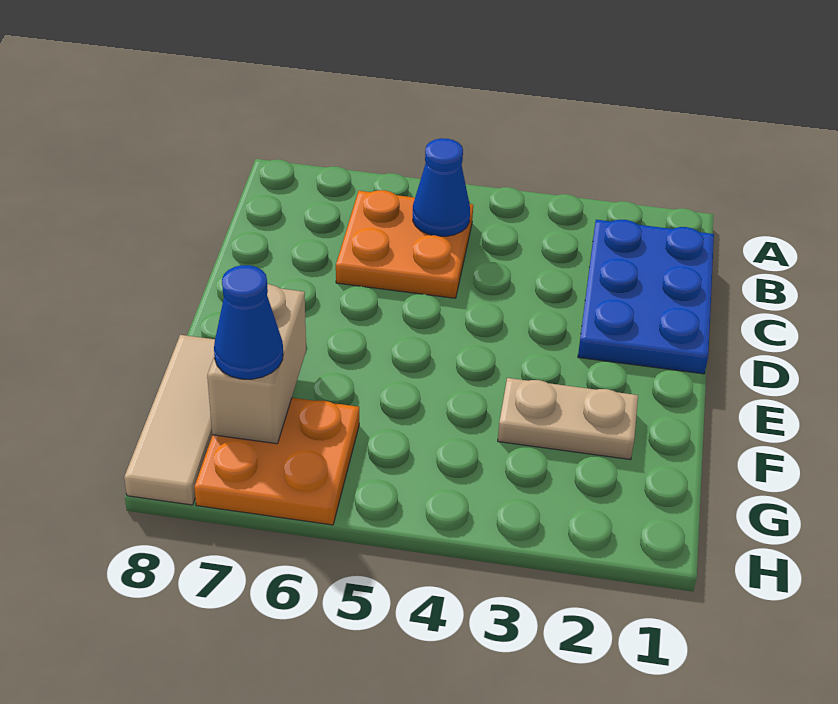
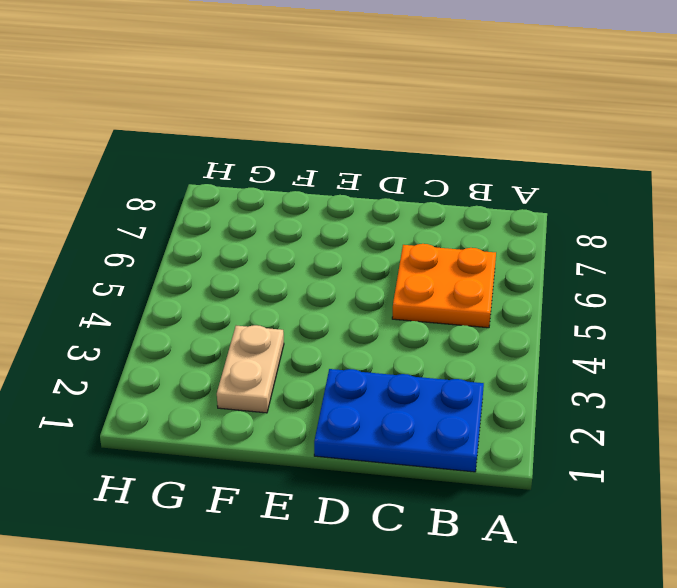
none -> tan 1x3 tile [124,335,215,505]
none -> orange 2x2 plate [194,398,359,525]

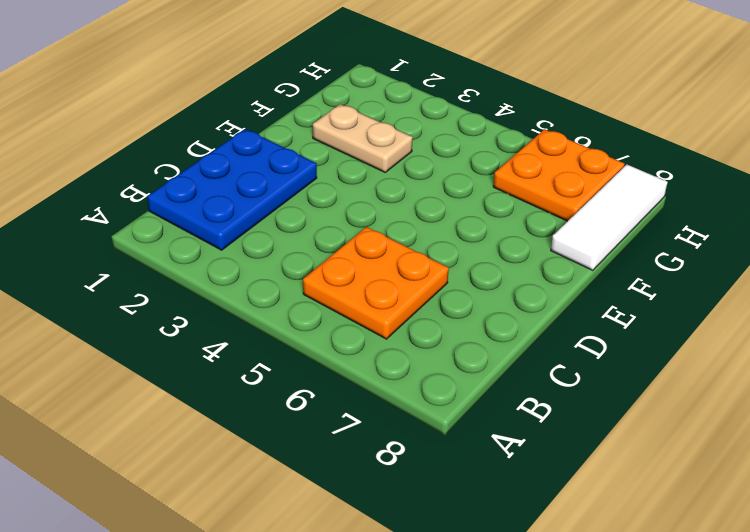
white 1x3 tile [551,164,668,270] -> tan 1x3 tile [124,335,215,505]
none -> blue 1x1 cone [413,138,470,236]
none -> tan 1x2 brick [207,284,306,444]

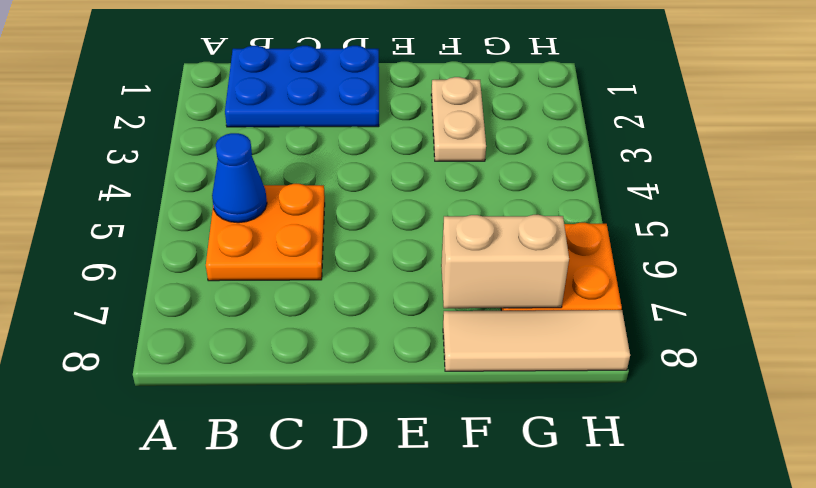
none -> blue 1x1 cone [214,265,283,379]

